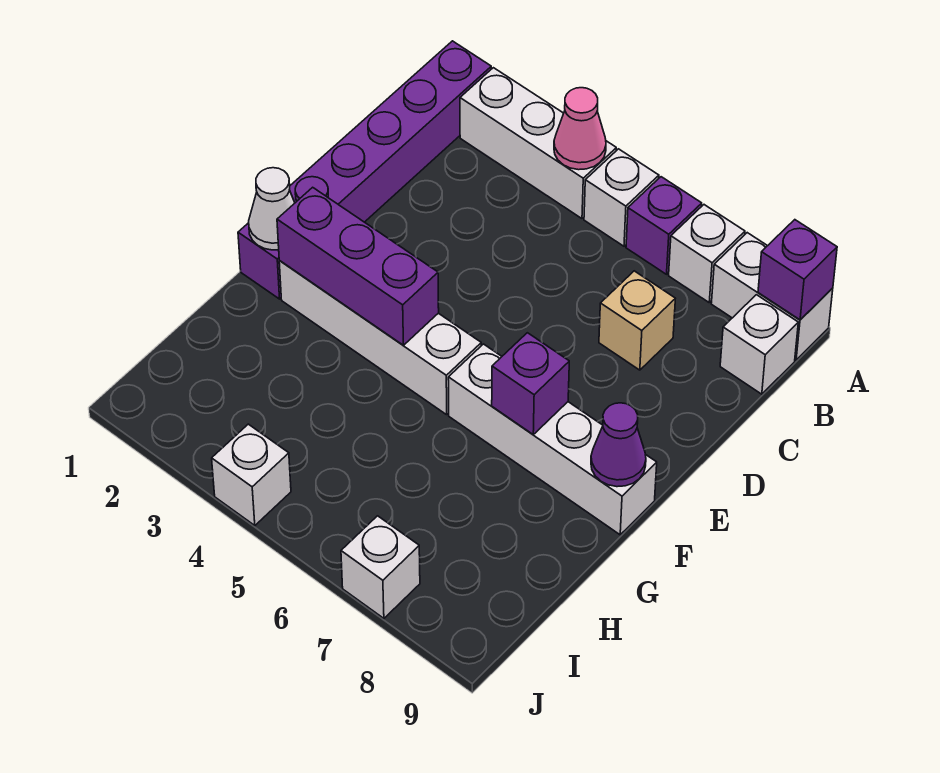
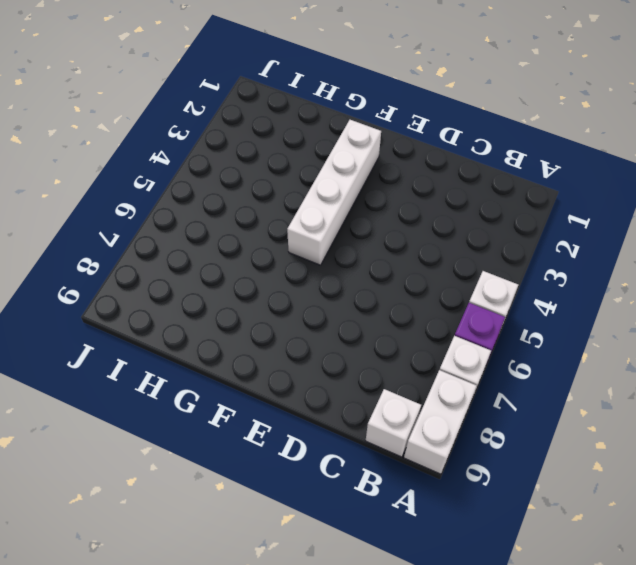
none -> purple 1x6 brick [238,41,491,299]
none -> white 1x3 brick [460,68,616,218]
none -> tan 1x1 brick [599,271,675,370]

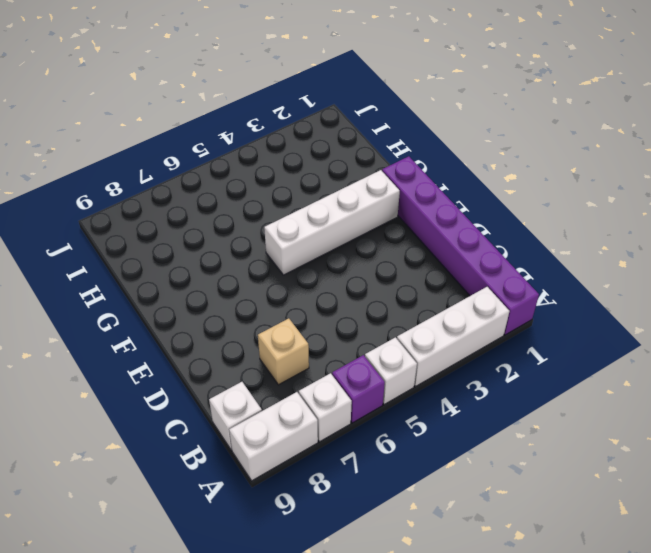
none -> white 1x4 brick [448,344,657,535]
none -> white 1x1 brick [212,424,291,526]
none -> white 1x1 brick [341,516,420,618]

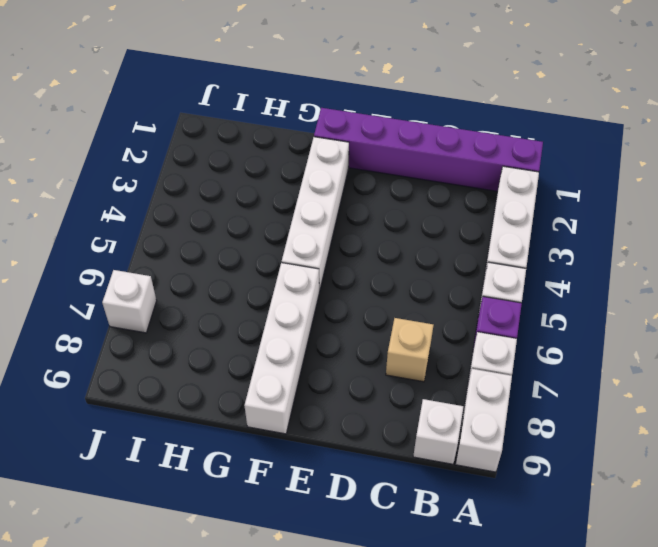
none -> white 1x1 brick [212,424,291,526]
none -> pink 1x1 cone [554,88,606,170]
none -> purple 1x1 brick [758,220,837,320]

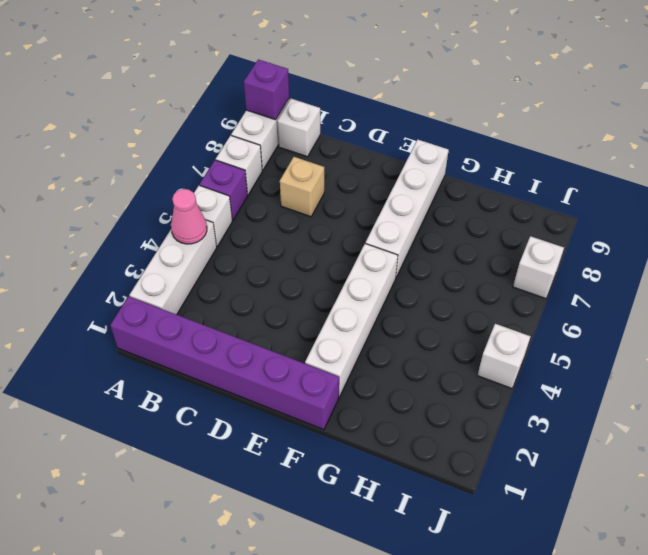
none -> white 1x1 cone [249,168,295,250]
none -> purple 1x3 brick [277,187,439,345]
none -> purple 1x1 brick [492,333,569,434]

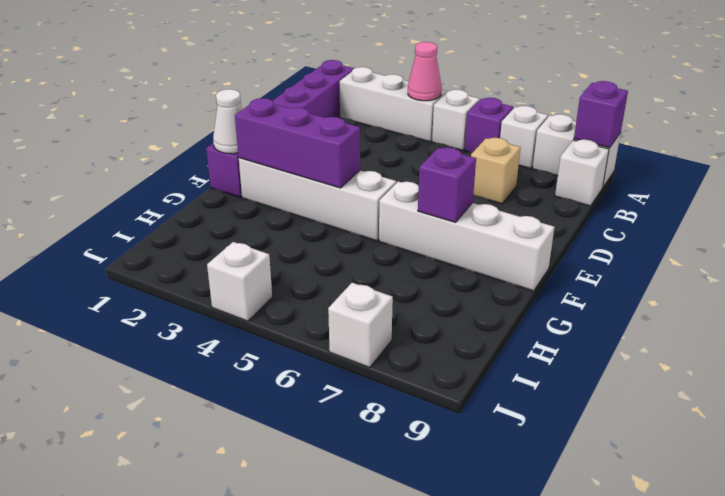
none -> purple 1x1 cone [591,403,646,487]

